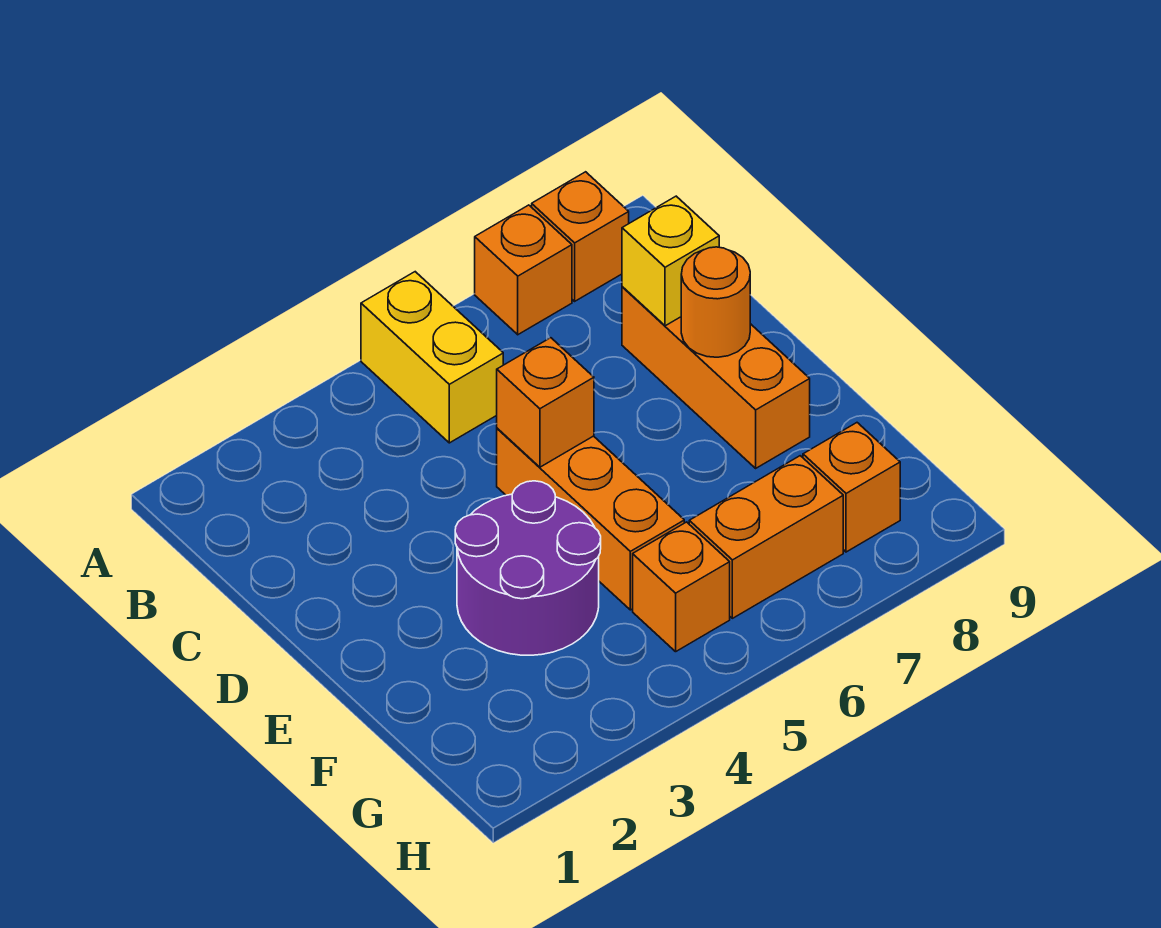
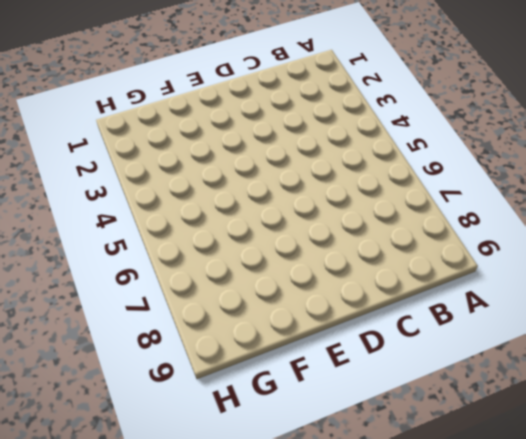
none -> yellow 1x2 brick [361,272,503,443]
none -> orange 1x1 brick [475,205,572,335]
none -> orange 1x1 brick [532,172,629,301]

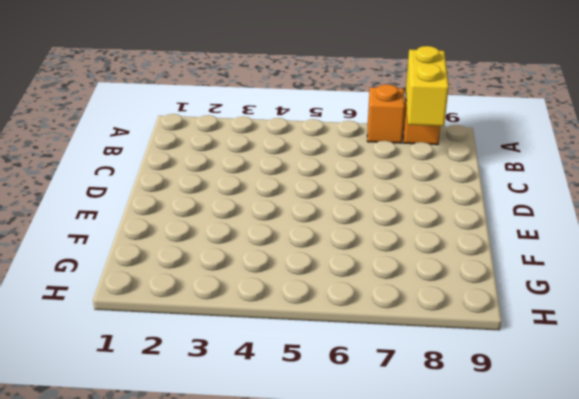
yellow 1x2 brick [406,46,449,126] -> yellow 1x2 brick moved to [361,272,503,443]
none -> orange 1x3 brick [622,287,810,468]
none -> orange 1x3 brick [497,428,684,610]
none -> purple 2x2 round brick [455,481,601,655]

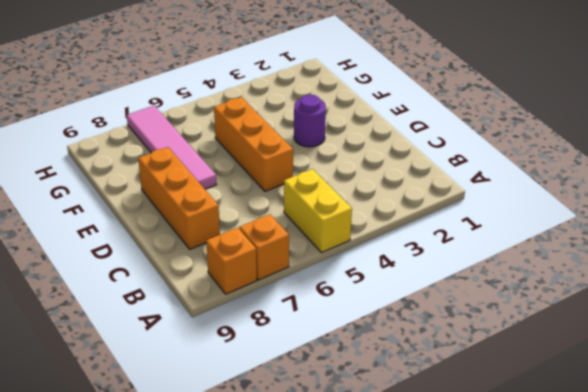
purple 1x1 round brick [294,95,326,147] -> purple 2x2 round brick [455,481,601,655]
pink 1x4 tile [127,106,216,189] -> orange 1x2 brick [689,456,843,618]
none -> orange 1x1 brick [633,522,730,652]
none -> orange 1x1 brick [803,423,900,552]
none -> yellow 1x1 brick [622,196,719,326]

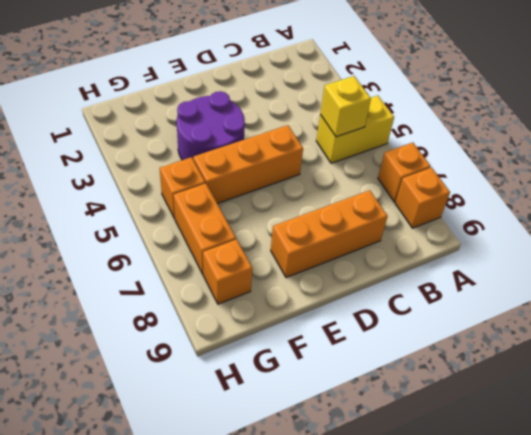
yellow 1x1 brick [320,76,371,137] -> yellow 1x1 brick moved to [622,196,719,326]
none -> orange 1x1 brick [497,338,594,467]
none -> orange 1x1 round brick [681,247,750,357]

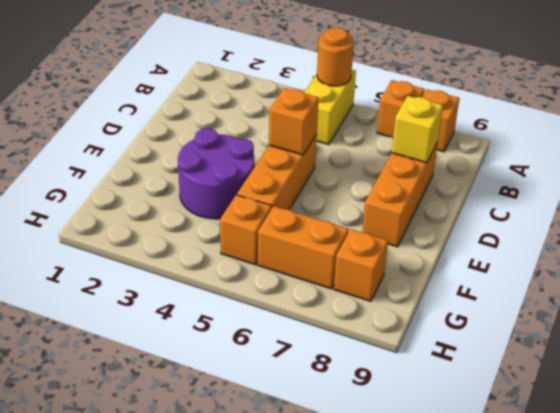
orange 1x1 round brick [317,27,354,86] -> orange 1x1 round brick moved to [681,247,750,357]

